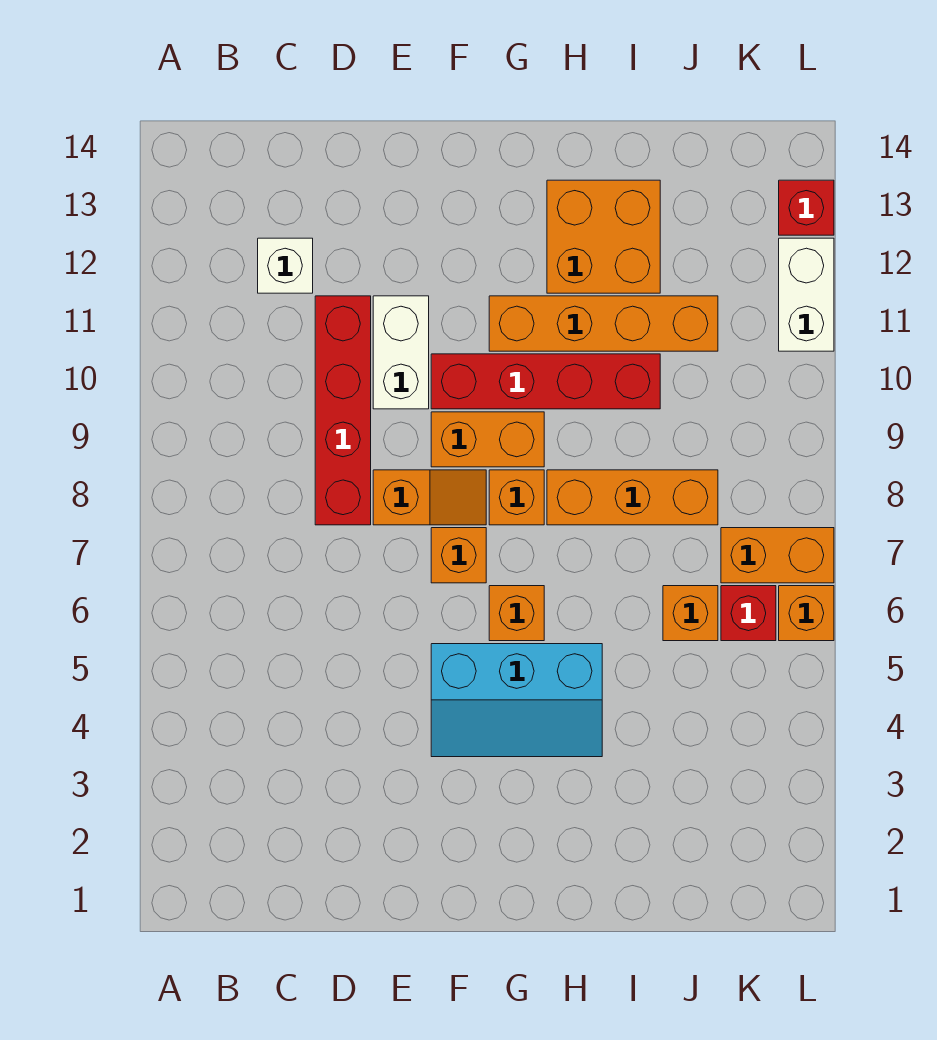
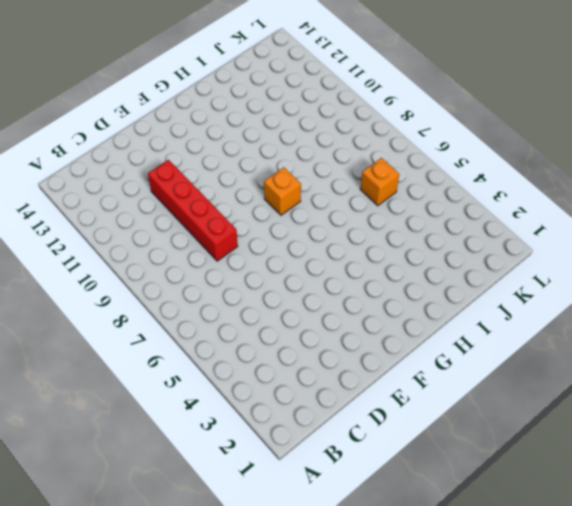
none -> white 1x1 brick [258,238,313,293]
none -> orange 1x2 slope [373,470,486,525]
none -> white 1x2 brick [373,296,429,409]

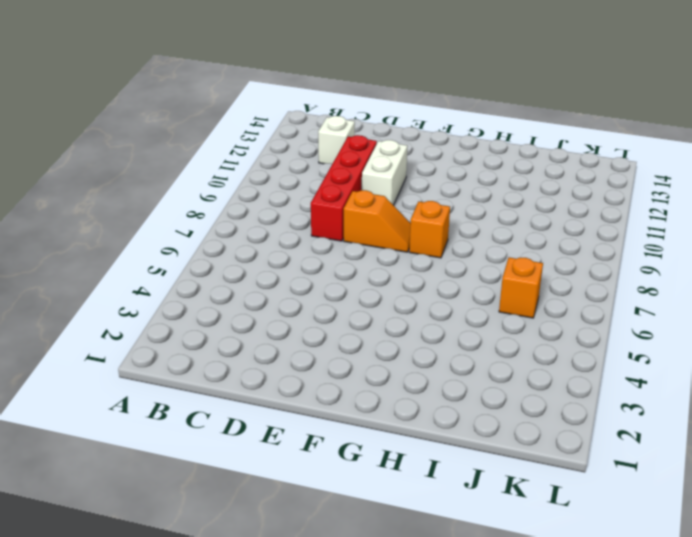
none -> cyan 2x3 slope [431,644,602,757]
none -> orange 1x1 brick [431,528,486,583]
none -> orange 1x2 brick [431,412,544,467]

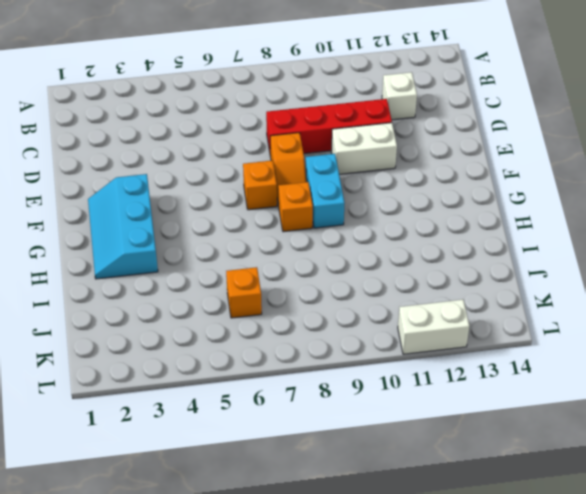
cyan 2x3 slope [88,174,158,279] -> cyan 2x3 slope moved to [431,644,602,757]
cyan 1x2 brick [305,154,345,228] -> orange 1x2 brick [431,412,544,467]
none -> red 1x4 brick [431,354,660,409]
none -> orange 1x1 brick [489,586,544,641]
none -> orange 1x4 brick [489,296,718,351]

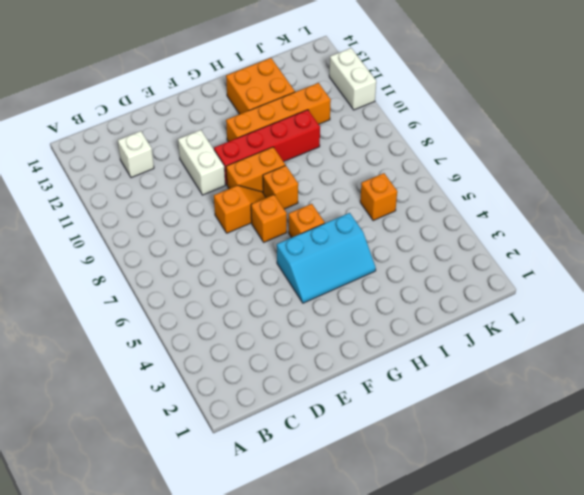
none -> red 1x4 brick [315,296,371,525]
none -> orange 1x3 brick [547,470,718,525]
none -> red 1x1 brick [721,586,776,641]

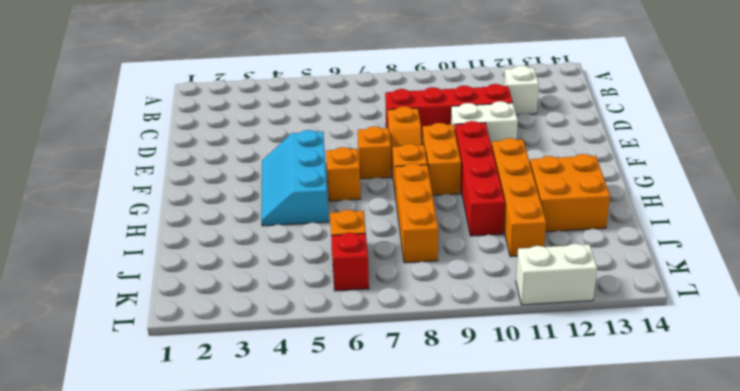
none -> orange 1x2 brick [721,528,834,583]
none -> orange 1x1 brick [779,586,834,641]
none -> red 1x1 brick [779,180,834,235]

